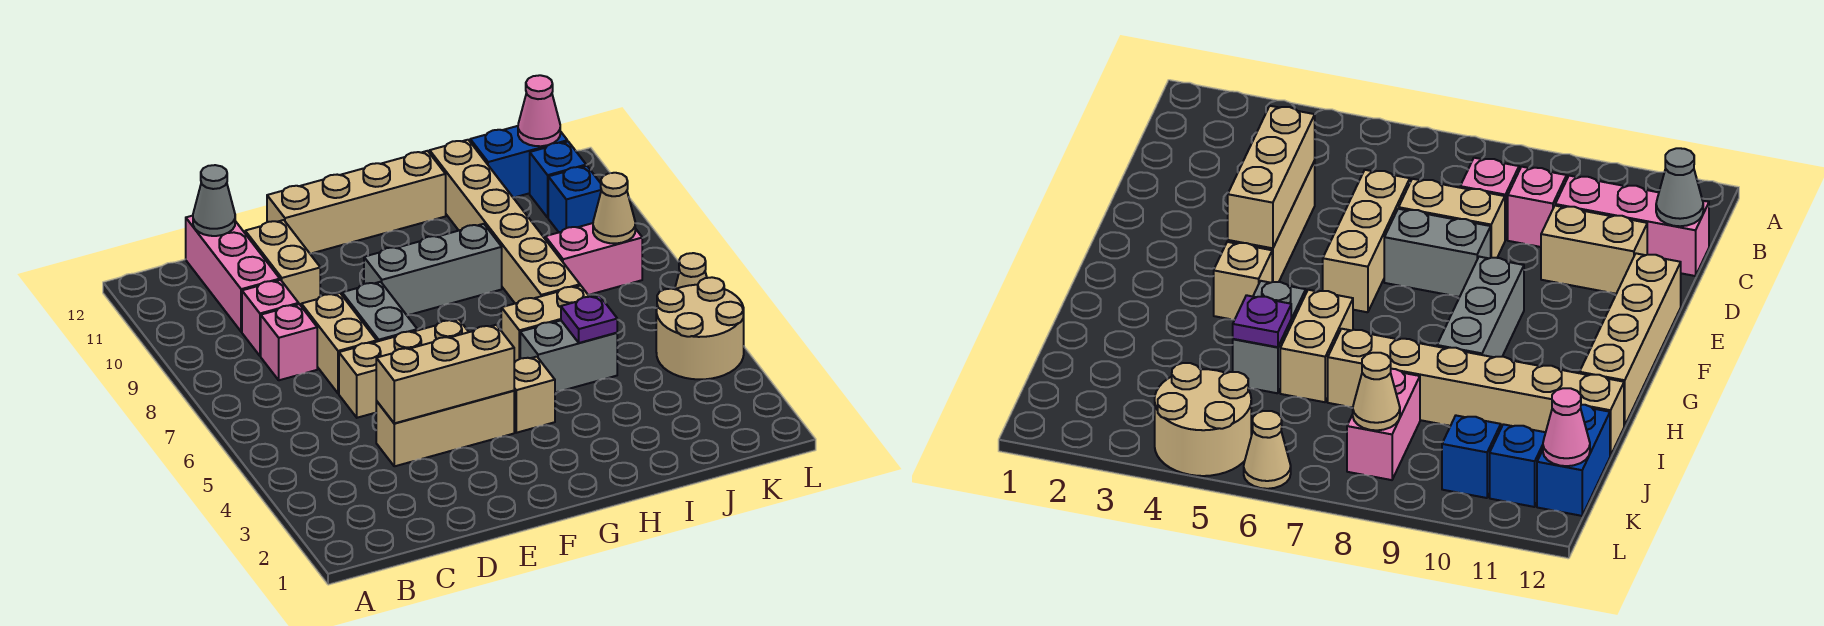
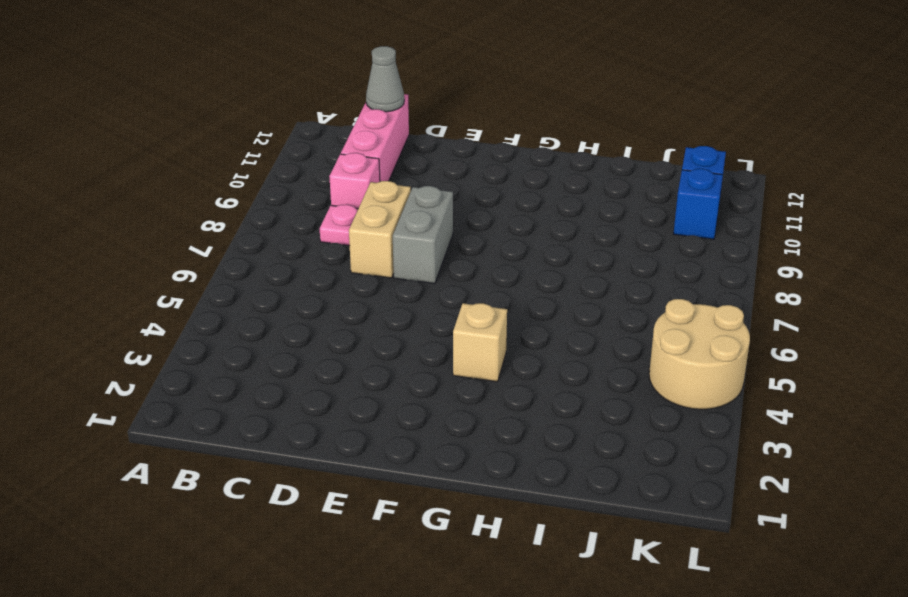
pink 1x1 plate [320,204,358,246] -> pink 1x1 brick [261,304,317,380]
none -> tan 1x3 brick [376,391,514,466]
none -> tan 1x3 brick [339,319,468,418]
none -> tan 1x2 brick [245,220,320,305]

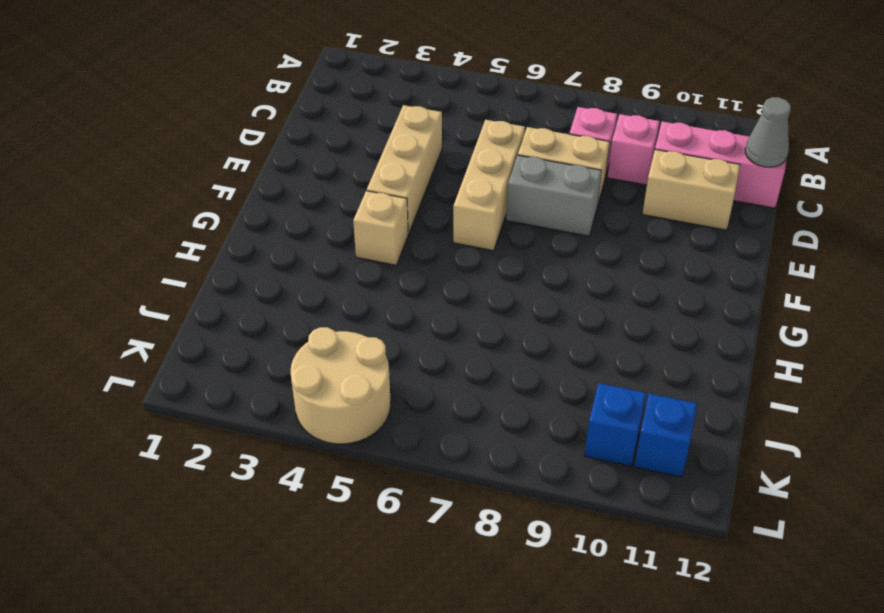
none -> tan 1x4 brick [267,151,446,254]
none -> grey 1x3 brick [364,224,502,315]
none -> grey 1x2 brick [520,321,617,393]

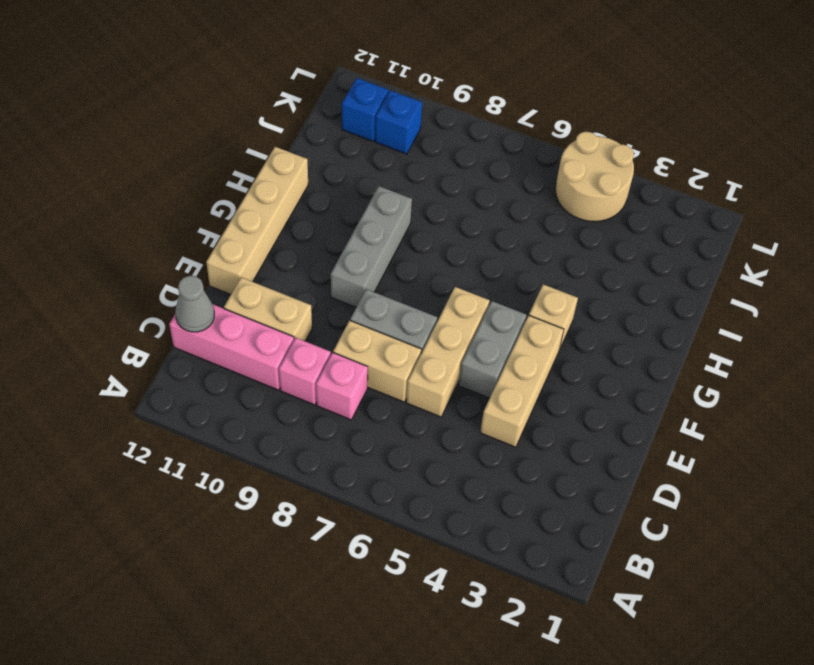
grey 1x2 brick [459,301,526,398] -> grey 1x2 brick moved to [520,321,617,393]
none -> tan 1x2 brick [501,285,589,363]
none -> tan 1x6 brick [430,140,580,303]
none -> pink 1x2 brick [545,223,642,295]

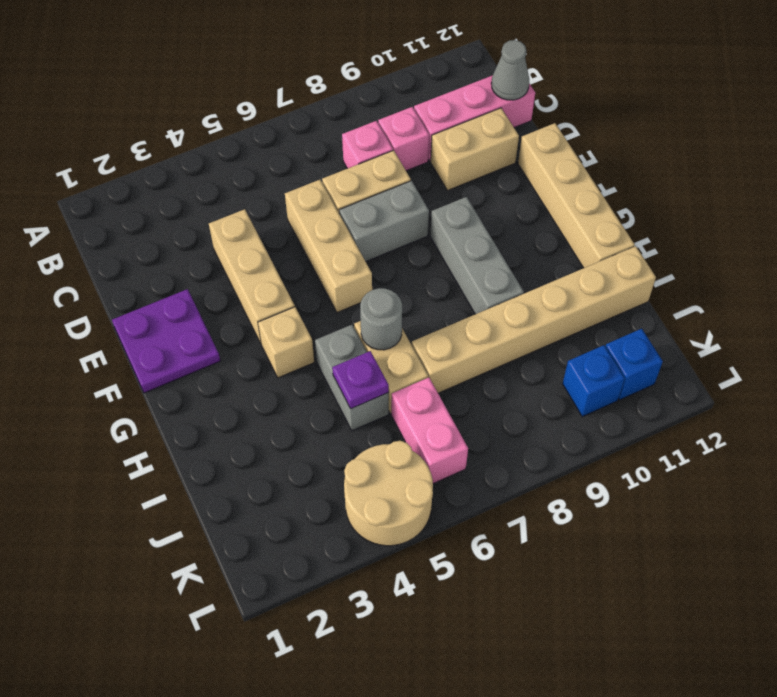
purple 2x2 plate [112,289,220,393] -> none
grey 1x1 round brick [360,288,402,350] -> none
pink 1x2 brick [391,377,468,484] -> pink 1x2 brick moved to [545,223,642,295]
none -> blue 1x2 brick [470,126,567,197]
none -> tan 1x1 cone [675,253,707,289]
none -> tan 1x3 brick [376,325,514,423]

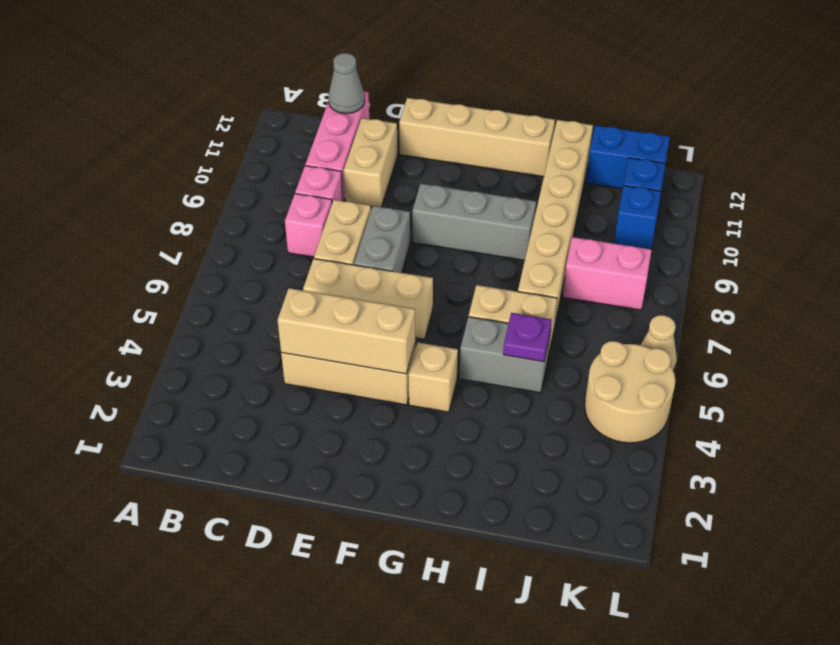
none -> tan 1x1 cone [593,173,635,243]
none -> pink 1x1 cone [518,75,560,146]

